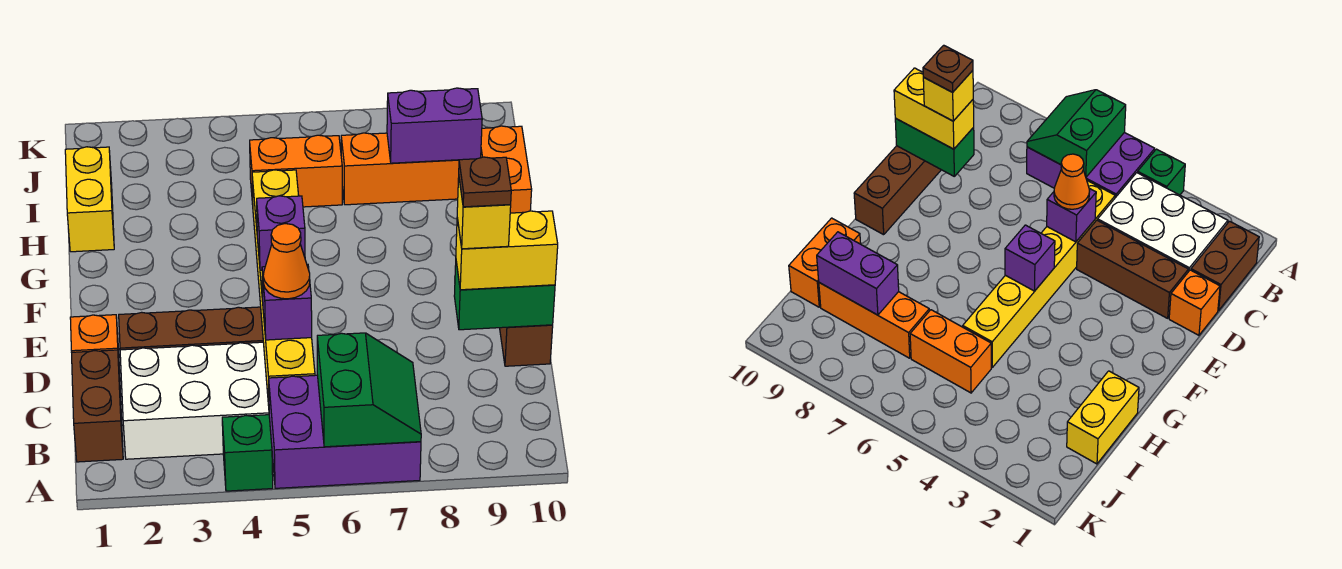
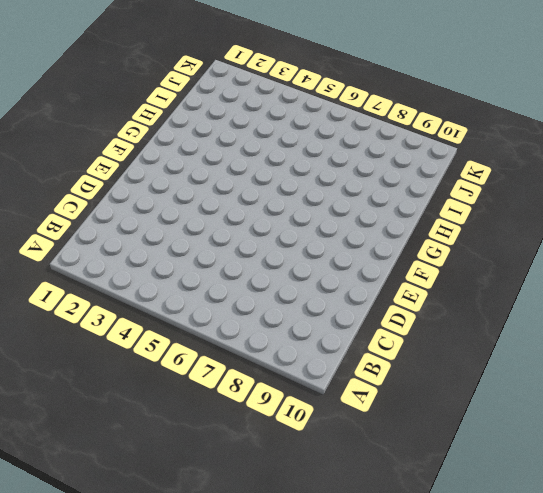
none -> green 1x1 brick [222,415,273,491]
none -> purple 2x3 brick [269,375,421,488]
none -> brown 1x2 brick [72,350,123,462]

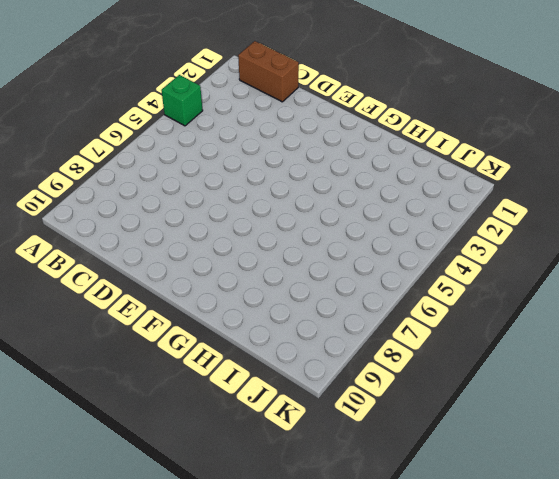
none -> purple 2x3 brick [269,375,421,488]
none -> white 2x3 brick [120,342,269,459]
none -> yellow 1x6 brick [252,170,315,406]

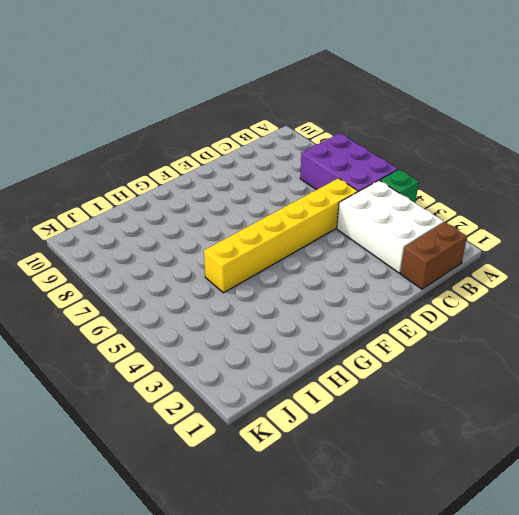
none -> orange 1x1 brick [70,315,120,375]
none -> brown 1x3 brick [119,307,263,350]
none -> brown 1x3 brick [500,325,553,366]

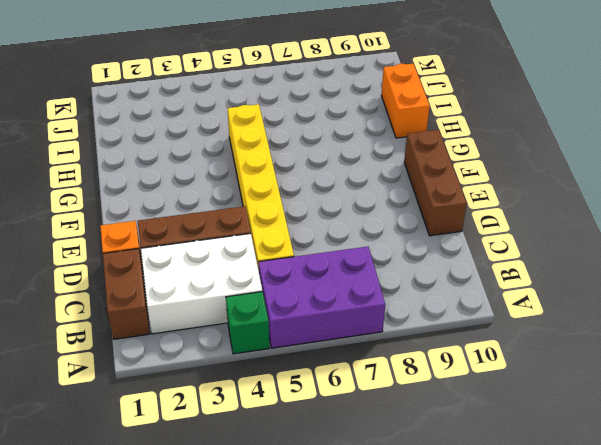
none -> yellow 1x2 brick [65,147,114,252]
none -> orange 1x2 brick [250,135,342,207]
none -> orange 1x3 brick [341,133,459,205]

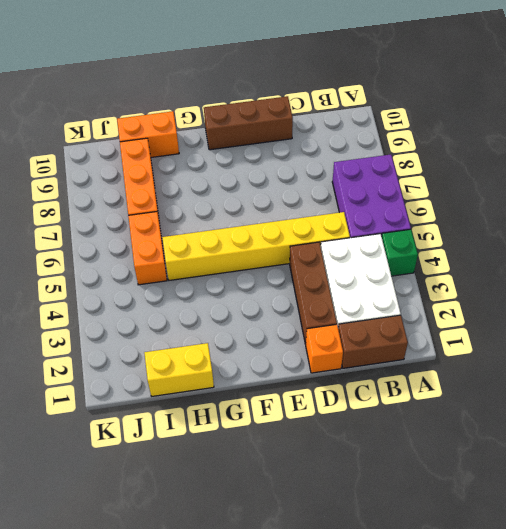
none -> green 2x2 slope [317,333,421,447]
none -> purple 1x1 brick [262,265,312,340]
none -> green 1x2 brick [454,262,555,330]

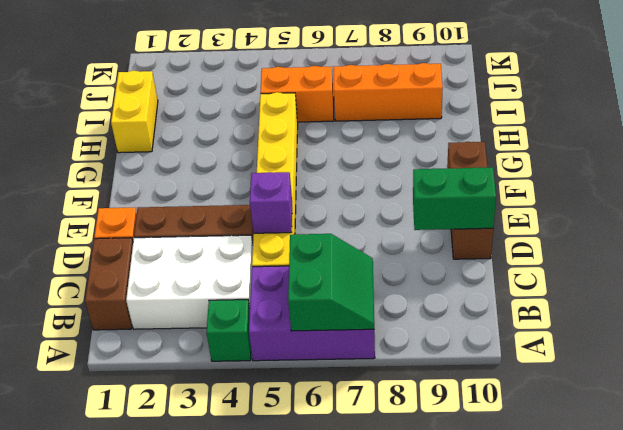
none -> orange 1x2 brick [481,126,532,213]
none -> purple 1x1 brick [257,196,305,270]
none -> purple 1x2 brick [387,88,482,163]

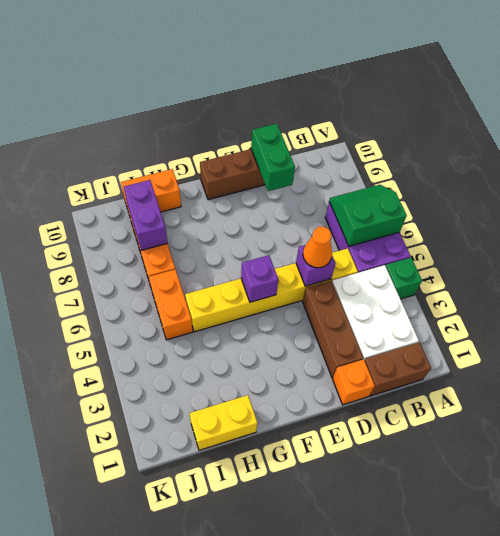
none -> yellow 1x2 brick [456,211,558,290]
none -> yellow 1x1 brick [457,178,511,249]
none -> brown 1x1 plate [459,157,511,207]

